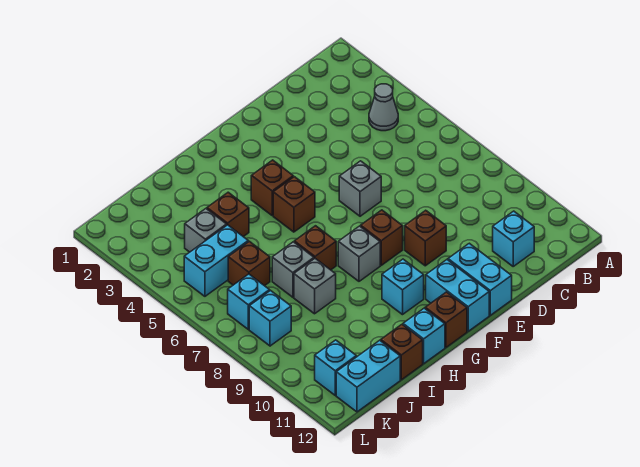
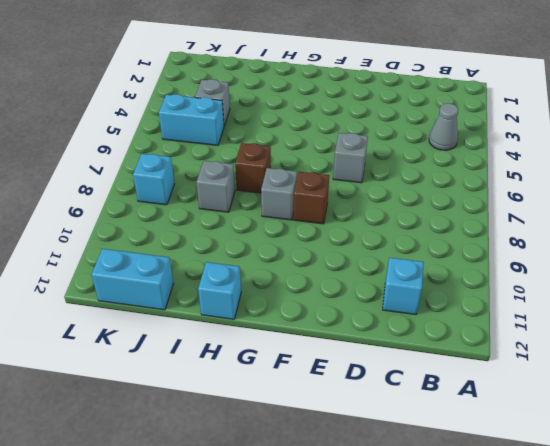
none -> brown 1x1 brick [405,210,446,266]
none -> cyan 1x2 brick [448,243,512,315]
none -> cyan 1x2 brick [426,260,489,331]

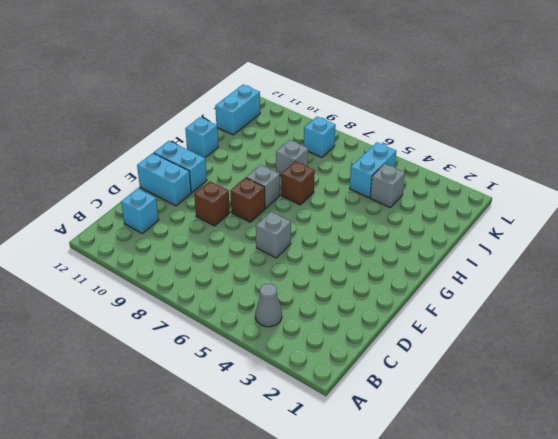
none -> brown 1x1 brick [251,160,293,215]
none -> brown 1x1 brick [273,177,315,232]
none -> cyan 1x1 brick [382,259,424,315]

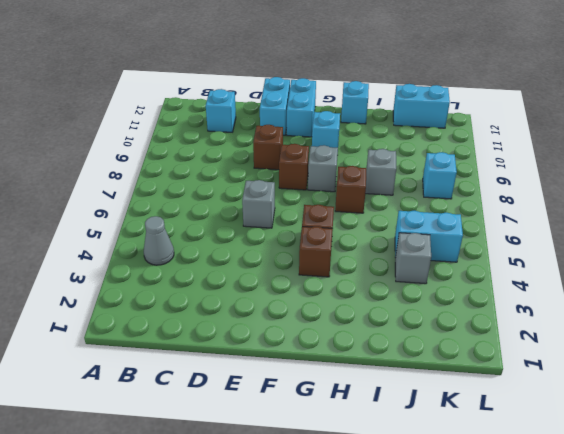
none -> brown 1x1 brick [425,292,467,347]
none -> brown 1x1 brick [207,192,249,237]
none -> grey 1x1 brick [272,242,314,297]

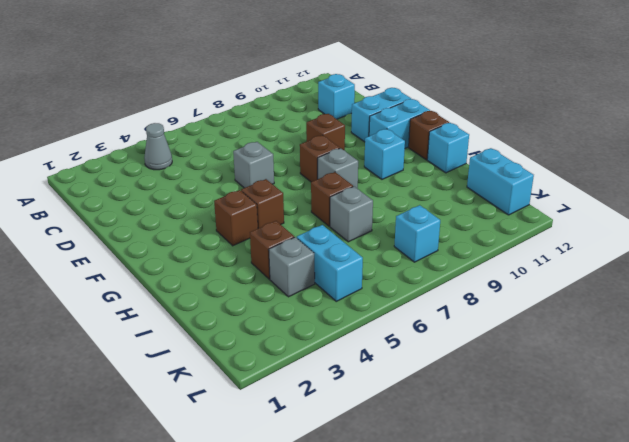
none -> grey 1x1 brick [294,259,336,314]
none -> brown 1x1 brick [381,325,423,380]
none -> brown 1x1 brick [228,241,270,286]

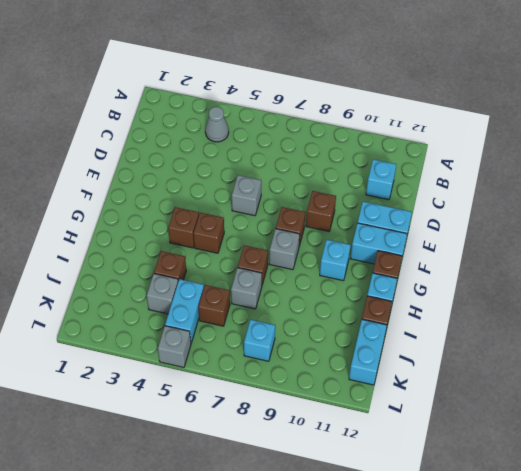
grey 1x1 brick [158,326,191,367] -> grey 1x1 brick moved to [294,259,336,314]
none -> cyan 1x1 brick [228,274,270,329]
none -> cyan 1x1 brick [315,340,356,395]

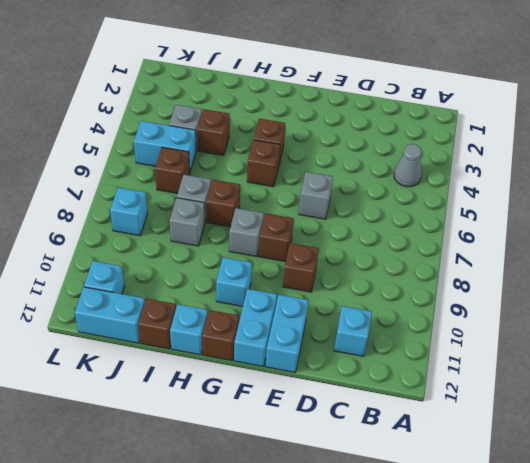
none -> cyan 1x1 brick [228,274,270,329]

